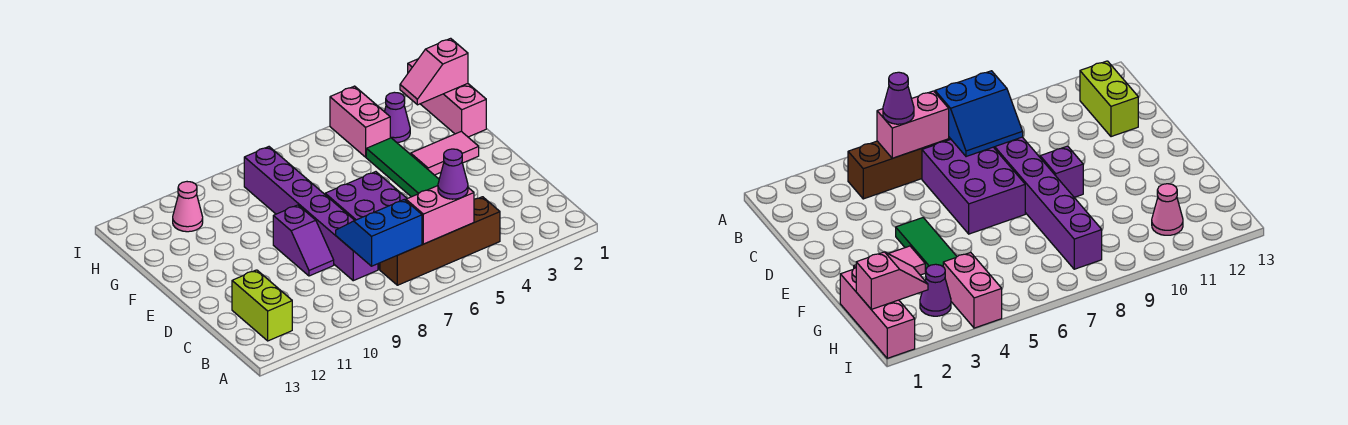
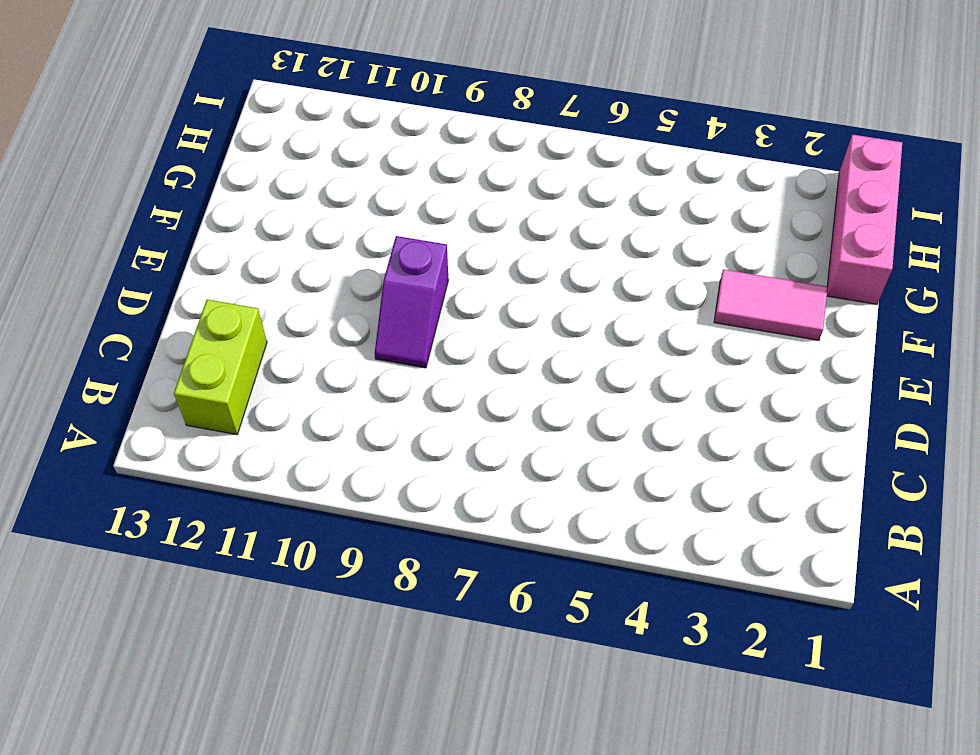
none -> brown 1x4 brick [380,197,500,285]
none -> purple 2x3 brick [325,172,407,269]
none -> purple 1x6 brick [244,147,378,281]

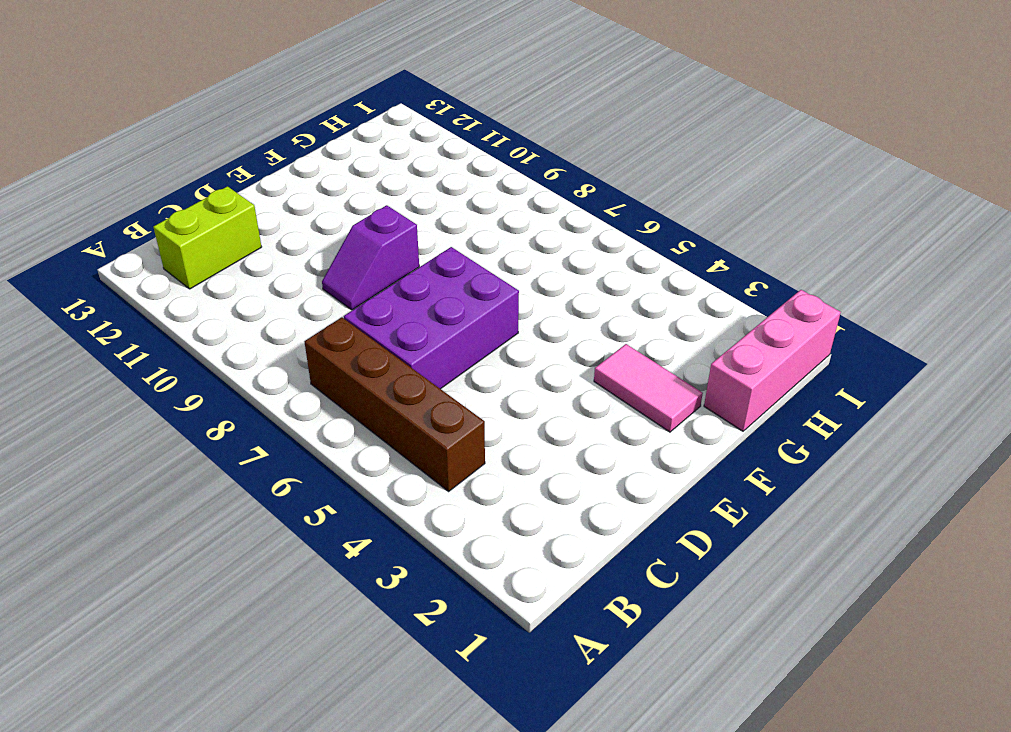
none -> purple 1x6 brick [244,147,378,281]
none -> green 1x3 tile [366,138,439,197]
none -> purple 1x1 cone [385,92,410,142]

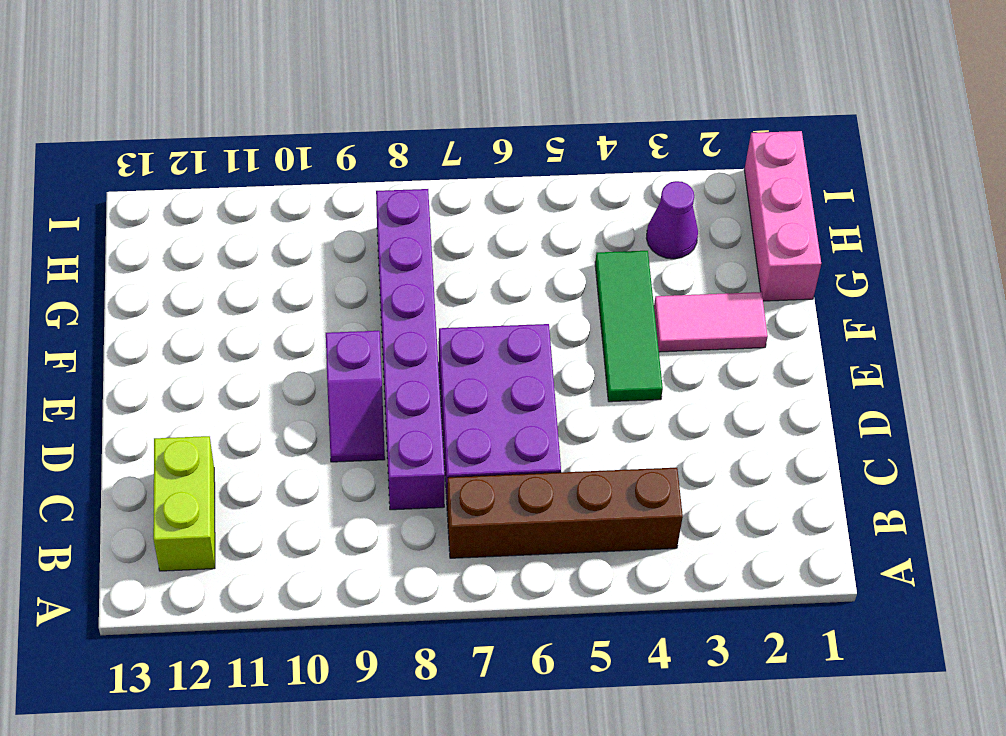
none -> pink 1x2 brick [330,86,390,157]
none -> pink 1x1 cone [173,182,203,232]
none -> pink 1x2 brick [406,186,474,244]

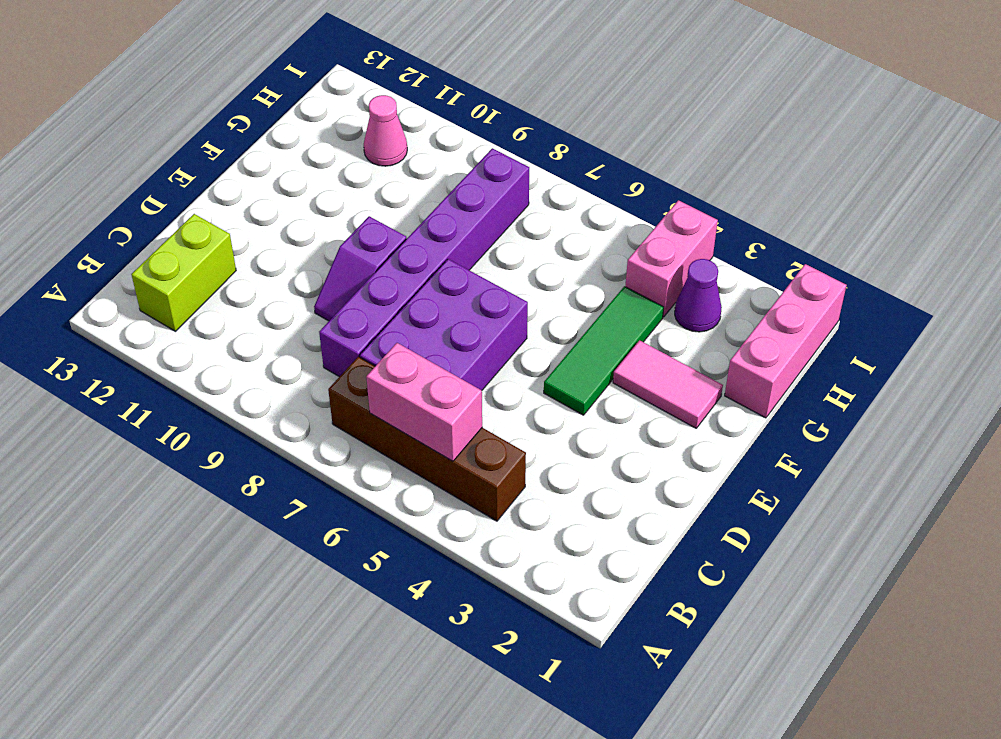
none -> blue 2x2 slope [336,200,422,266]
none -> pink 1x2 slope [400,38,468,105]
none -> purple 1x1 cone [438,149,468,199]

